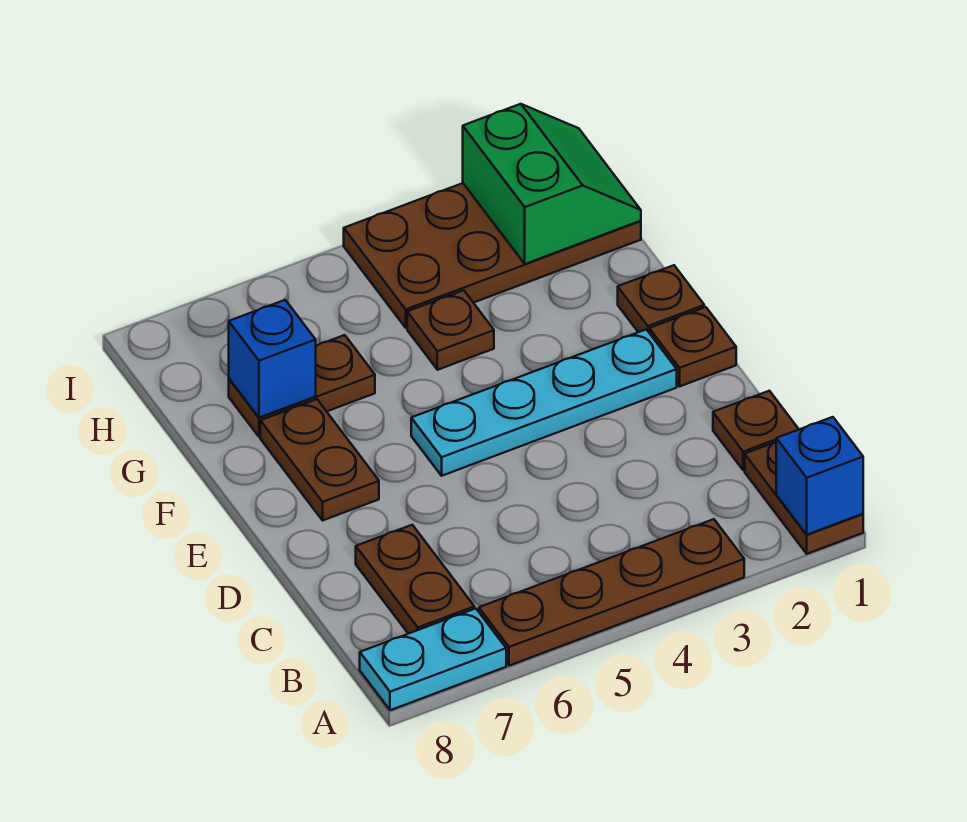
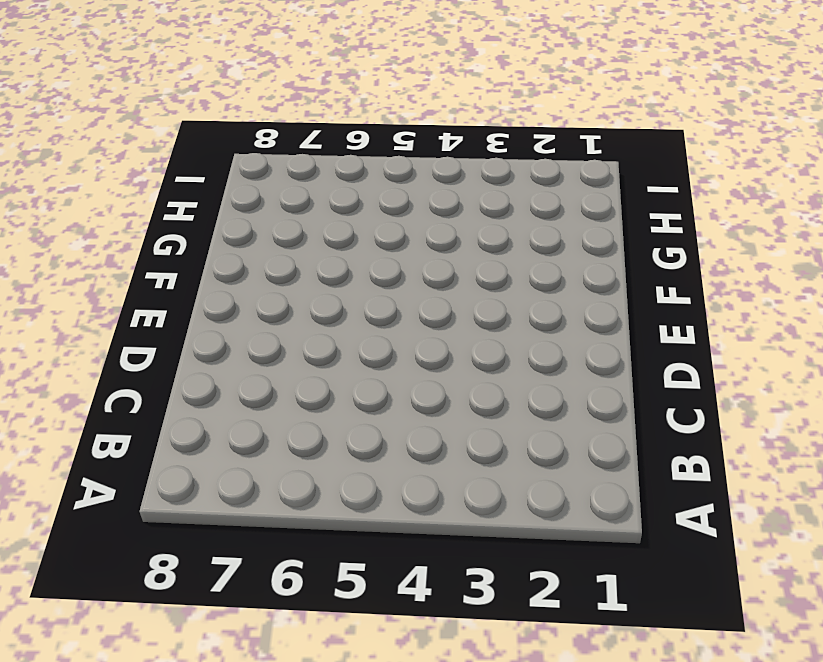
none -> brown 1x2 plate [745,442,863,554]
none -> brown 1x4 plate [479,519,744,666]
none -> cyan 1x2 plate [360,609,506,710]

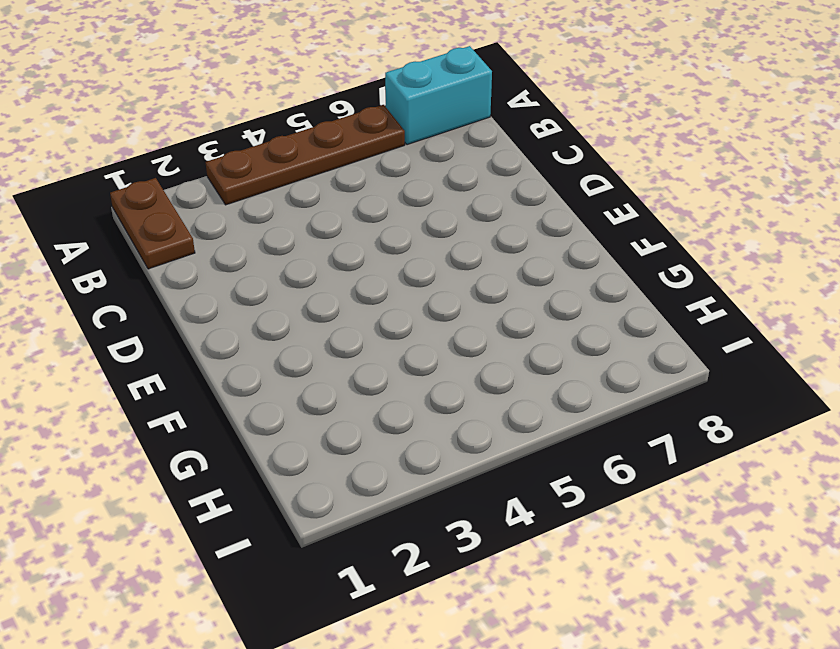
cyan 1x2 brick [385,46,492,145] -> cyan 1x2 plate [360,609,506,710]
none -> brown 1x2 plate [356,525,474,634]
none -> brown 1x1 plate [713,391,799,470]
none -> brown 1x1 plate [649,307,736,386]

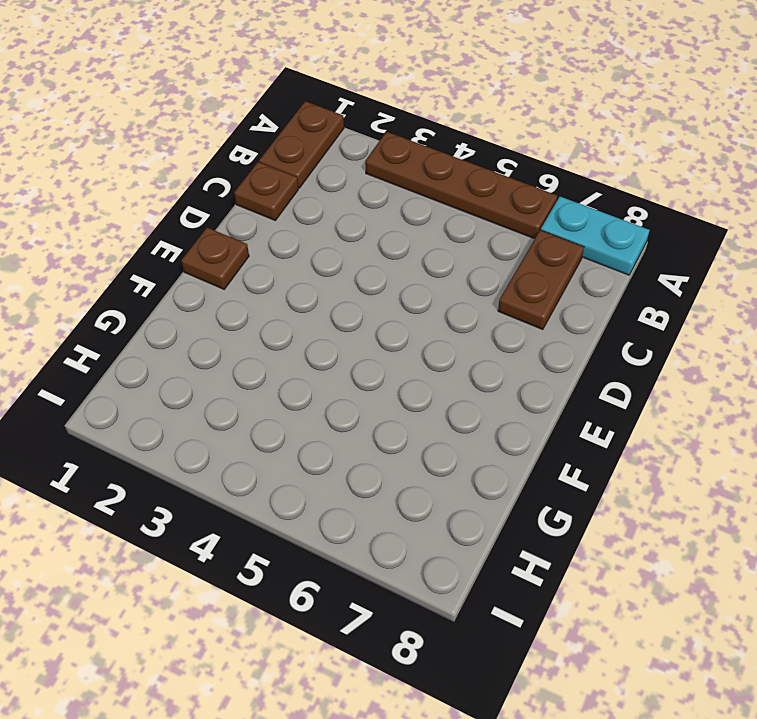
none -> cyan 1x4 plate [411,329,677,476]
none -> brown 1x2 plate [260,399,379,520]
none -> brown 1x1 plate [618,265,704,332]

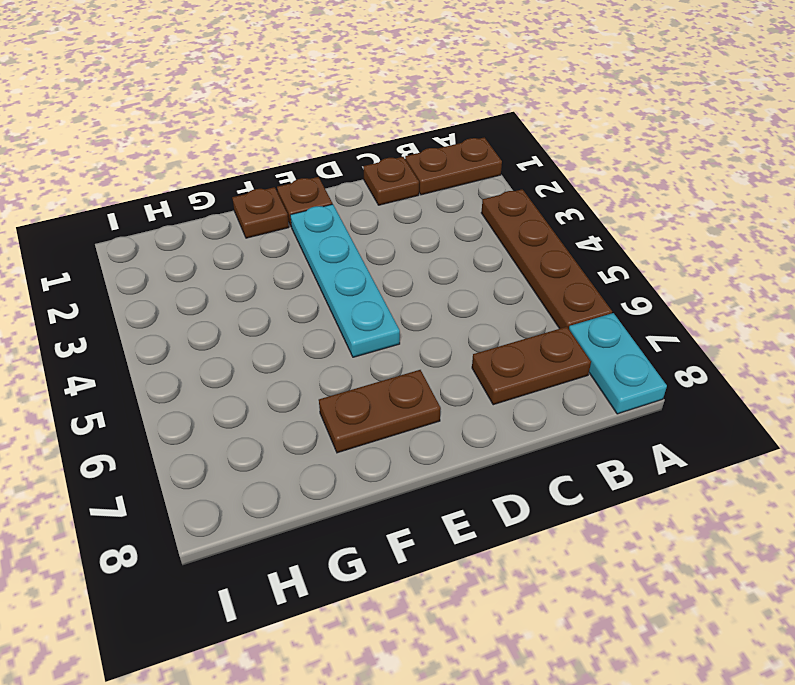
none -> brown 1x1 plate [407,290,494,370]
none -> brown 1x2 plate [229,335,375,437]
none -> brown 2x4 plate [344,183,641,328]

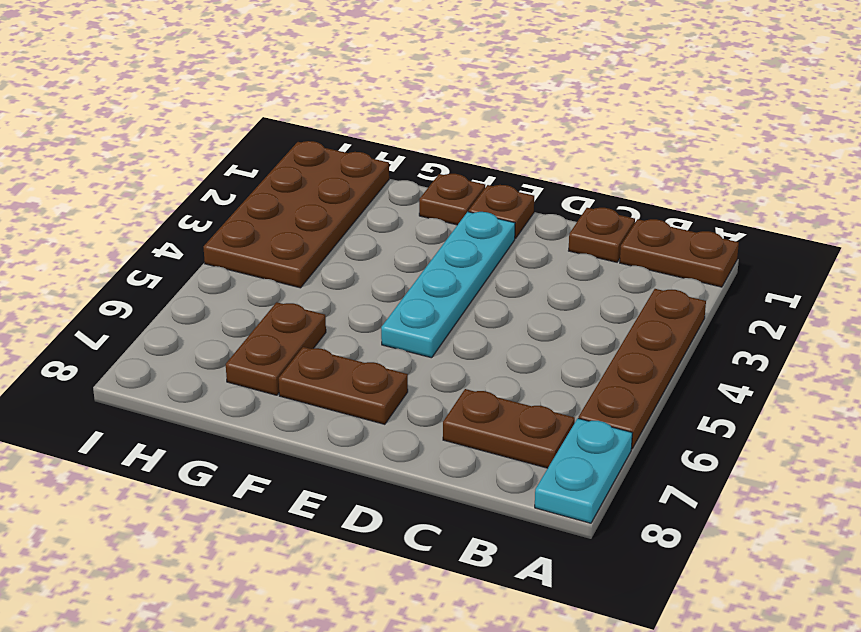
none -> brown 1x1 plate [407,290,494,370]
none -> blue 1x1 brick [776,417,863,535]
none -> blue 1x1 brick [229,300,316,418]

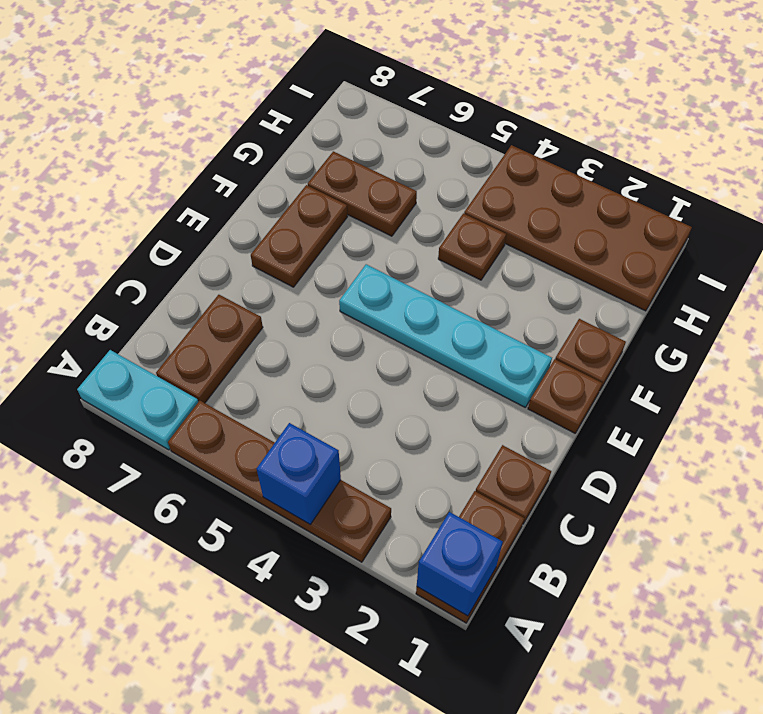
blue 1x1 brick [256,423,341,525] -> blue 1x1 brick moved to [229,300,316,418]
none -> green 2x2 slope [463,104,641,264]

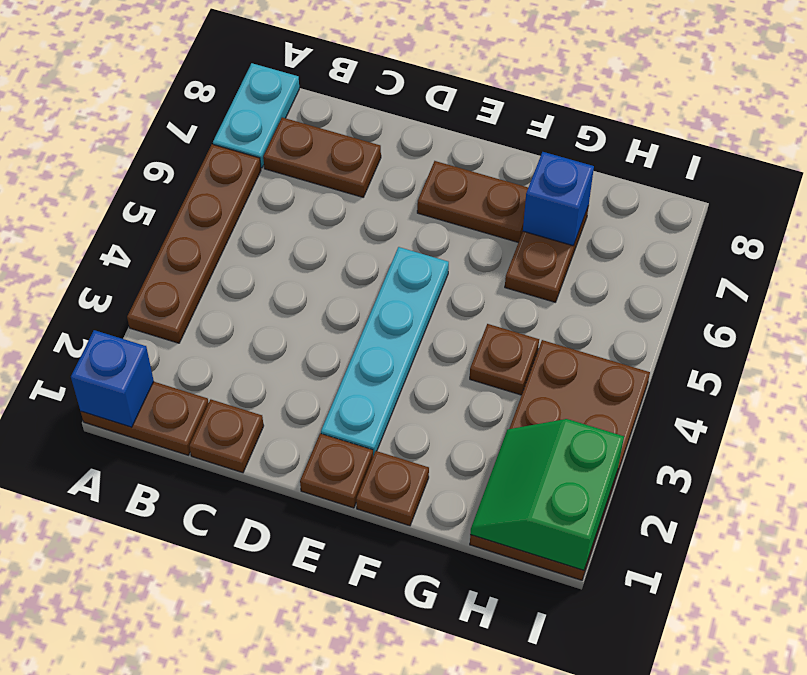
green 2x2 slope [470,419,624,570] -> green 2x2 slope turned to [463,104,641,264]

